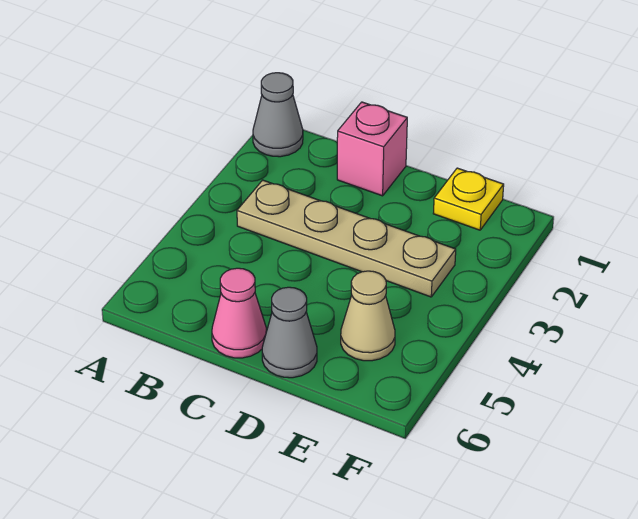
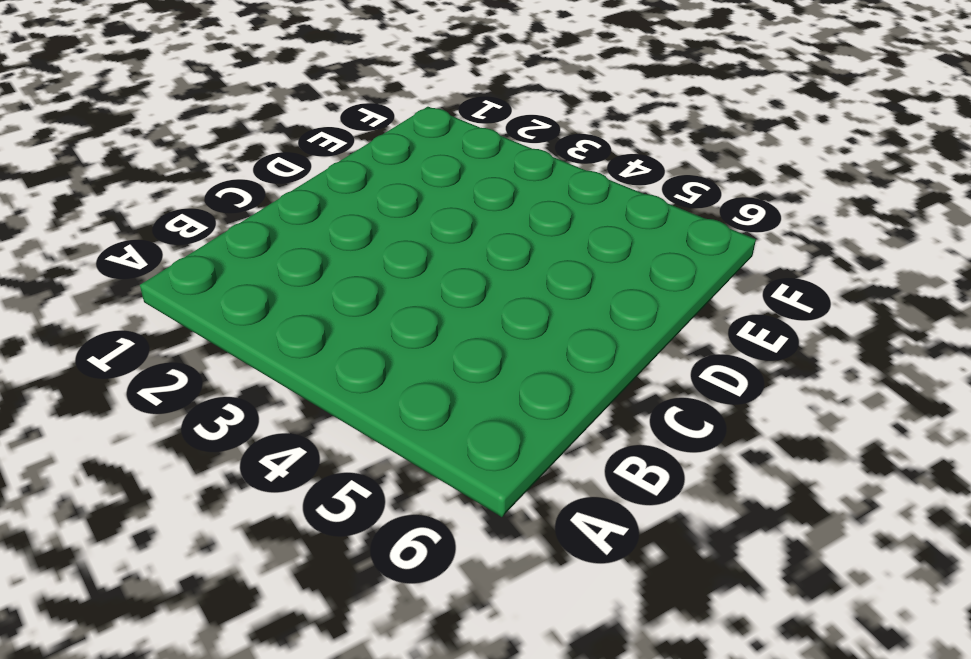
none -> grey 1x1 cone [253,73,303,157]
none -> tan 1x4 plate [237,180,456,297]

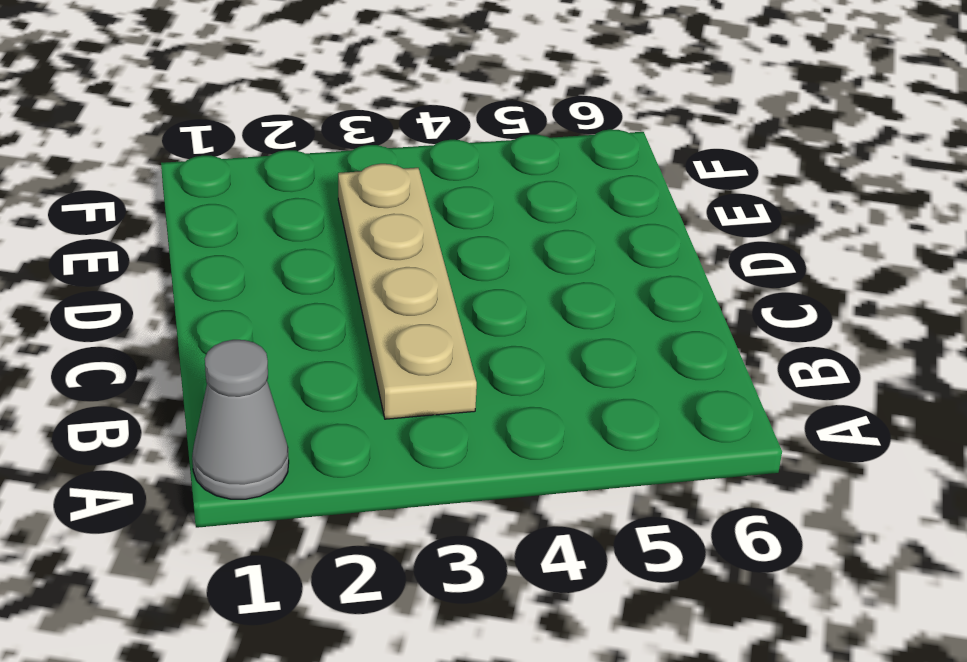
none -> pink 1x1 brick [337,102,407,196]
none -> pink 1x1 cone [212,268,266,358]

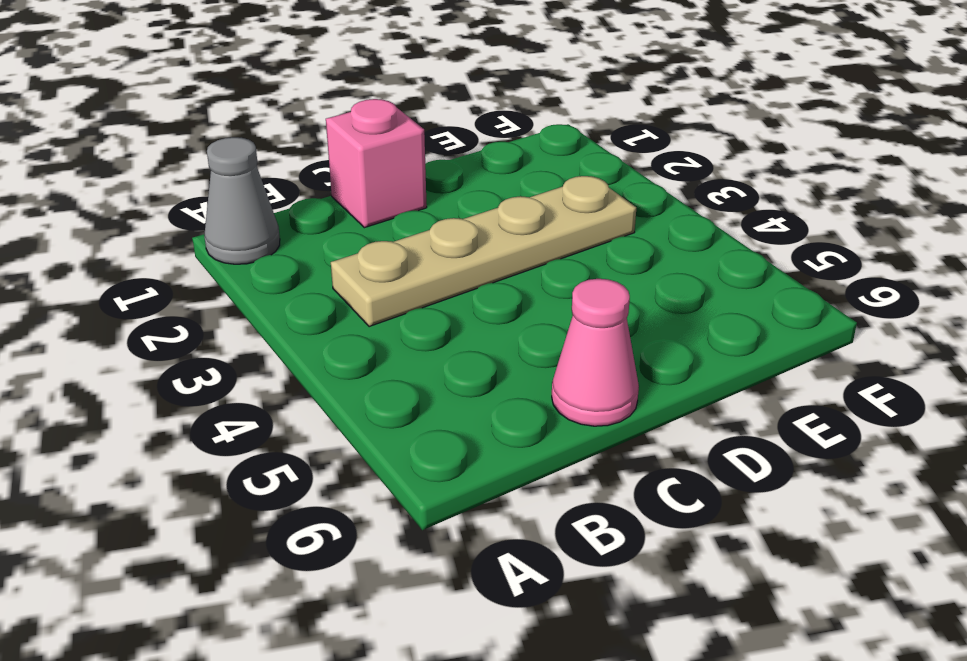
none -> grey 1x1 cone [262,287,317,378]
none -> yellow 1x1 plate [433,168,504,230]

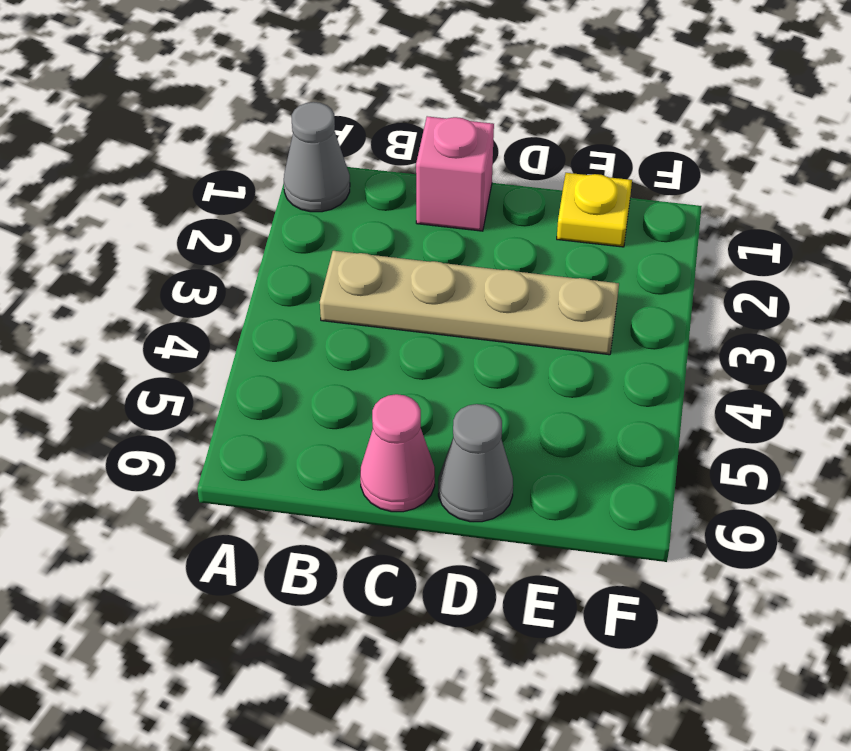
none -> tan 1x1 cone [341,271,395,361]

